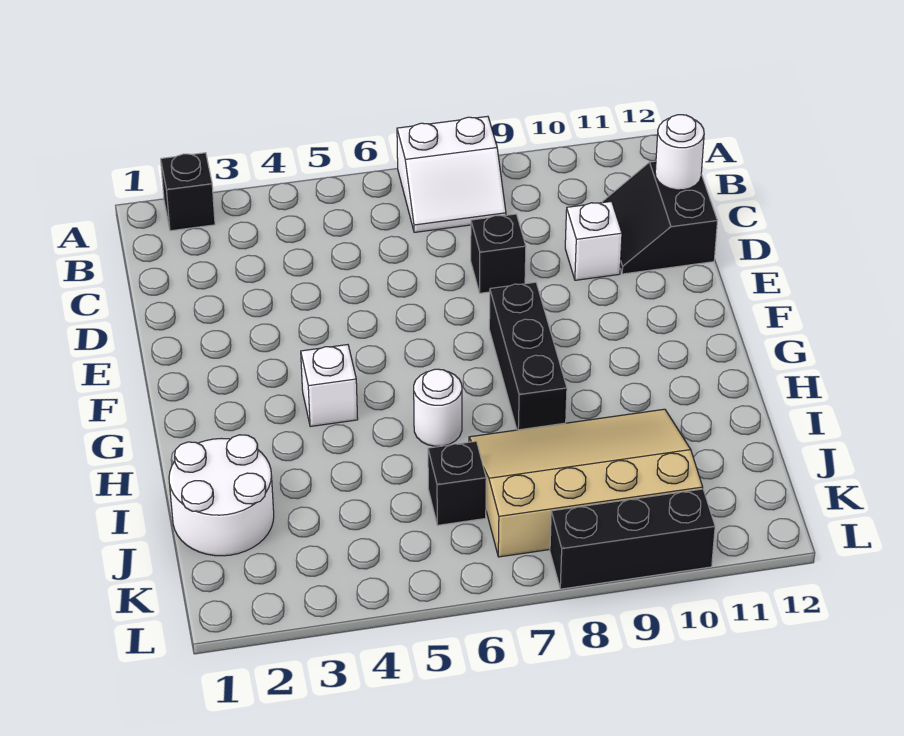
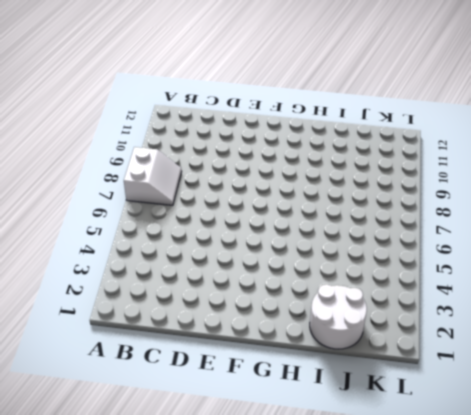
none -> black 1x1 brick [161,153,215,231]
none -> black 2x2 slope [602,161,717,274]
none -> black 1x1 brick [471,214,526,293]

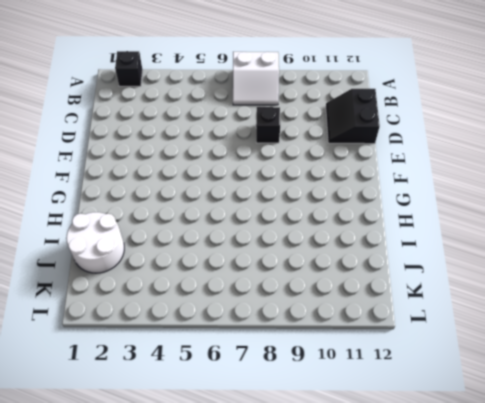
none -> white 1x1 brick [565,201,622,280]
none -> black 1x3 brick [489,282,567,430]
none -> white 1x1 brick [301,345,358,427]

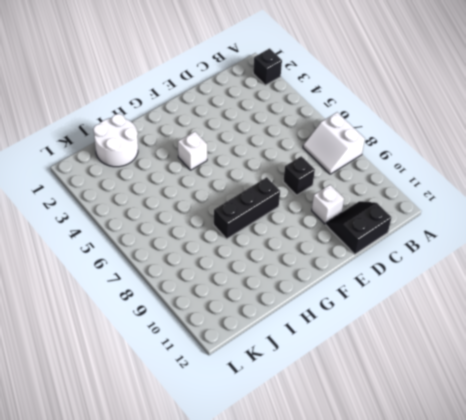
none -> white 1x1 round brick [414,369,462,446]
none -> tan 3x4 slope [469,409,703,557]
none -> black 1x1 brick [428,441,486,525]

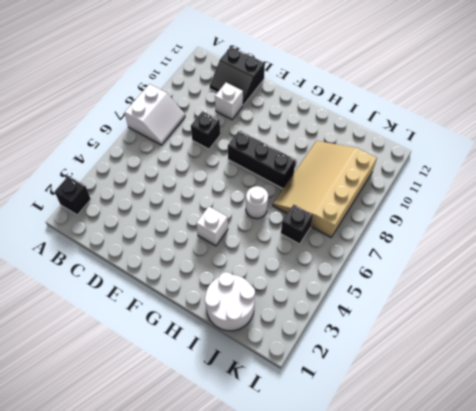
none -> black 1x3 brick [550,489,715,589]
none -> white 1x1 round brick [655,115,704,190]

